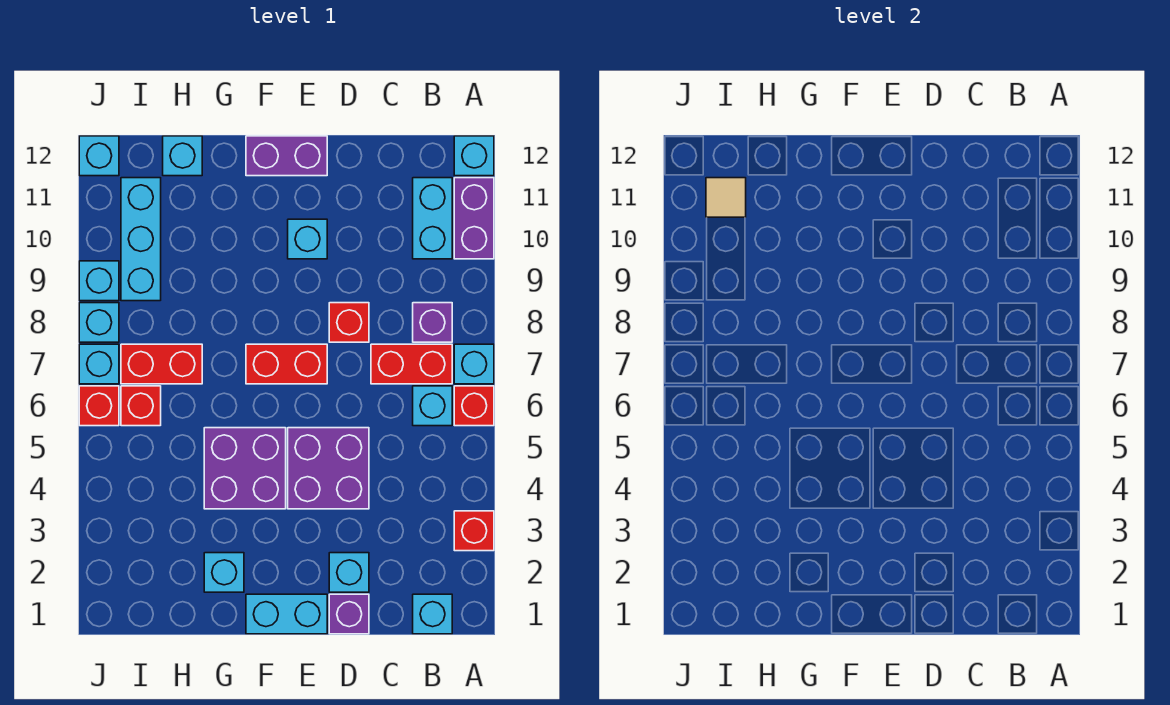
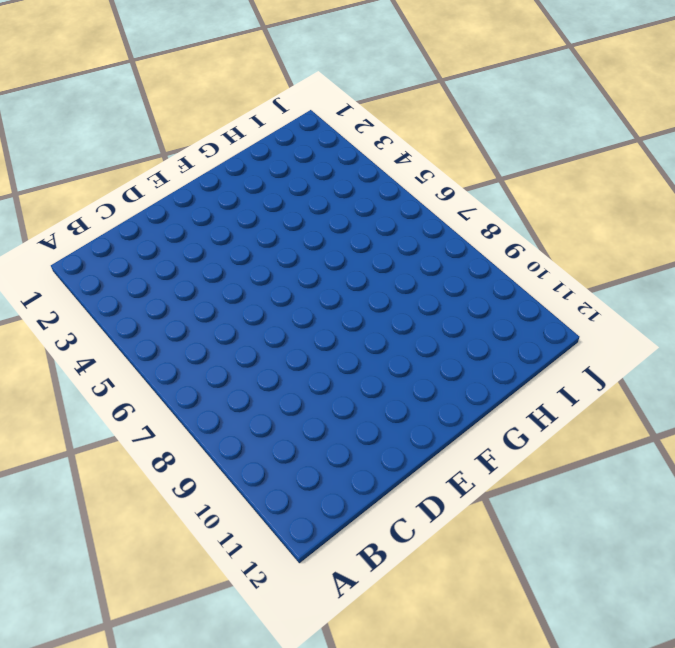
none -> red 1x1 brick [454,511,494,551]
none -> red 1x1 brick [454,386,494,426]
none -> cyan 1x1 brick [454,344,494,384]
none -> purple 1x2 brick [454,178,494,259]

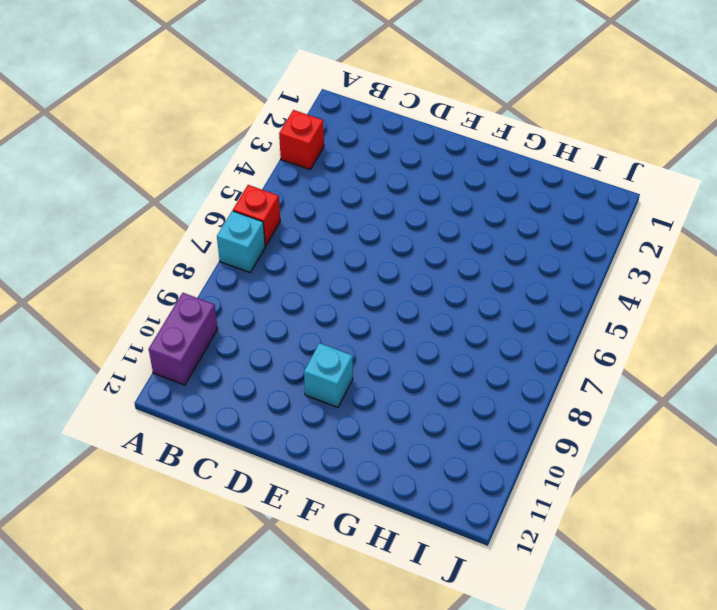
none -> cyan 1x1 brick [454,136,494,176]
none -> cyan 1x1 brick [413,594,452,634]
none -> cyan 1x1 brick [413,386,452,426]
none -> red 1x2 brick [371,344,452,384]

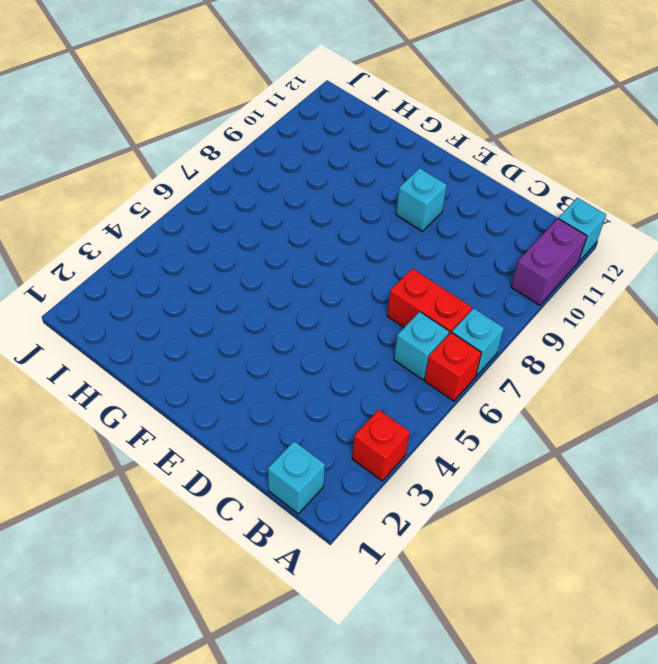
none -> purple 1x1 brick [413,303,452,342]
none -> cyan 1x2 brick [413,178,452,259]
none -> purple 1x1 brick [329,594,369,634]
none -> cyan 1x1 brick [329,553,369,592]

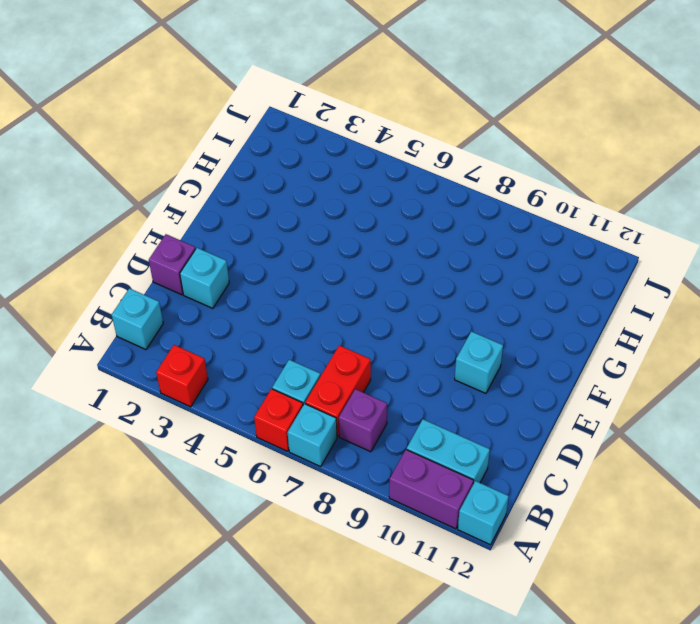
none -> purple 2x2 brick [288,428,369,509]
none -> red 1x1 brick [329,303,369,342]
none -> cyan 1x2 brick [246,594,327,634]
none -> red 1x2 brick [246,344,327,384]

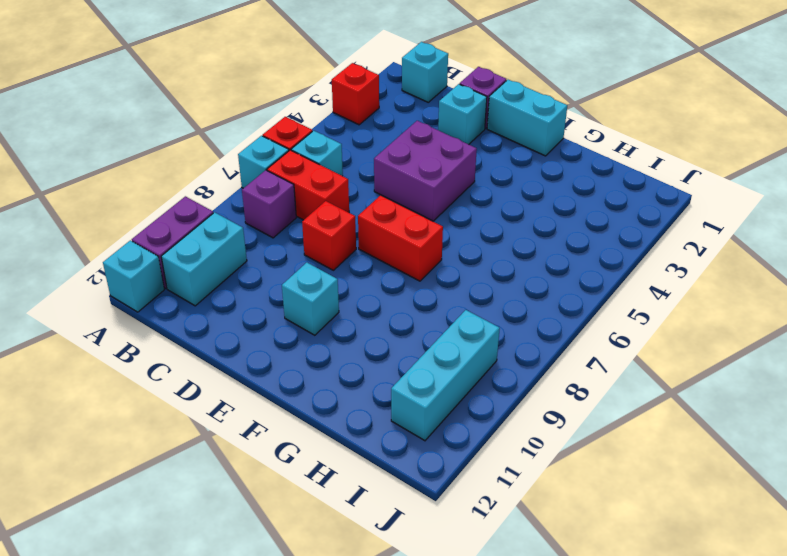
none -> purple 1x2 brick [246,136,327,176]
none -> purple 2x2 brick [204,428,286,509]
none -> cyan 1x1 brick [204,553,244,592]
none -> red 1x2 brick [121,344,202,384]

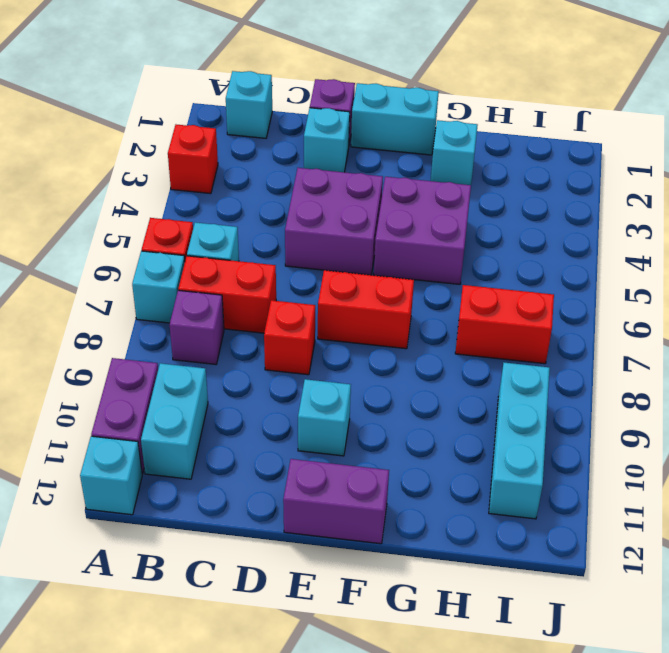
none -> cyan 1x1 brick [163,136,202,176]
none -> red 1x1 brick [121,386,161,426]
none -> red 1x1 brick [79,386,119,426]
none -> cyan 1x1 brick [79,344,119,384]

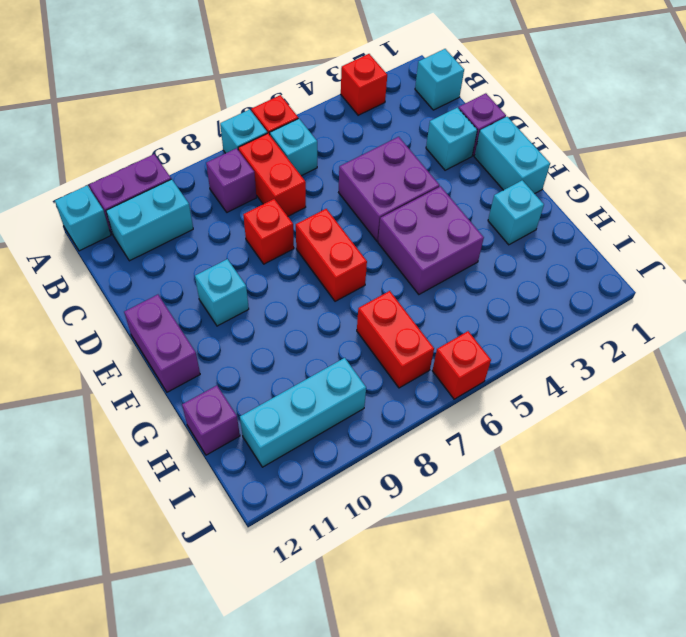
purple 1x1 brick [182,386,240,455] -> cyan 1x1 brick [163,136,202,176]
none -> red 1x1 brick [121,386,161,426]
none -> cyan 1x1 brick [79,344,119,384]
none -> cyan 1x1 brick [79,303,119,342]
none -> cyan 1x1 brick [79,261,119,301]

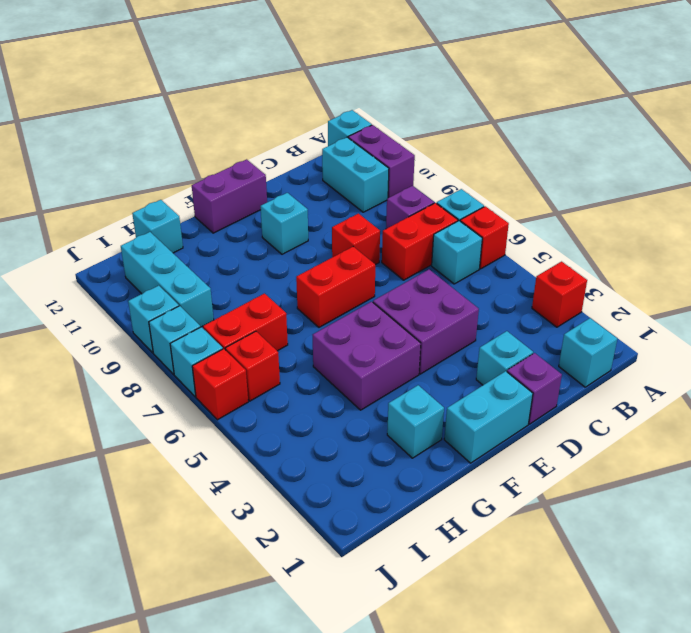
none -> cyan 1x1 brick [79,136,119,176]
none -> tan 1x1 tile [706,178,746,217]

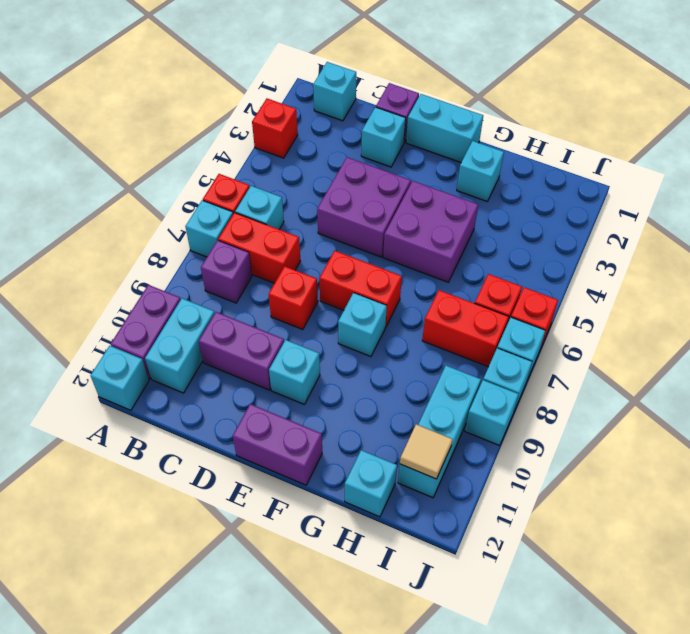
purple 1x2 brick [199,312,284,390] -> none
cyan 1x1 brick [338,293,387,357] -> cyan 1x1 brick moved to [79,136,119,176]

